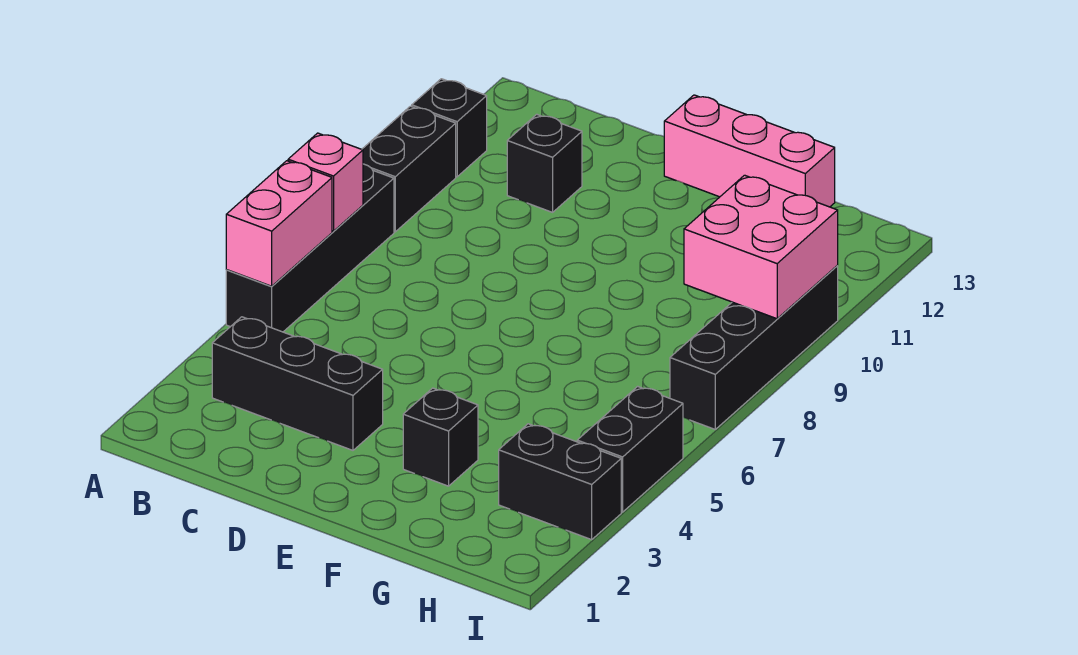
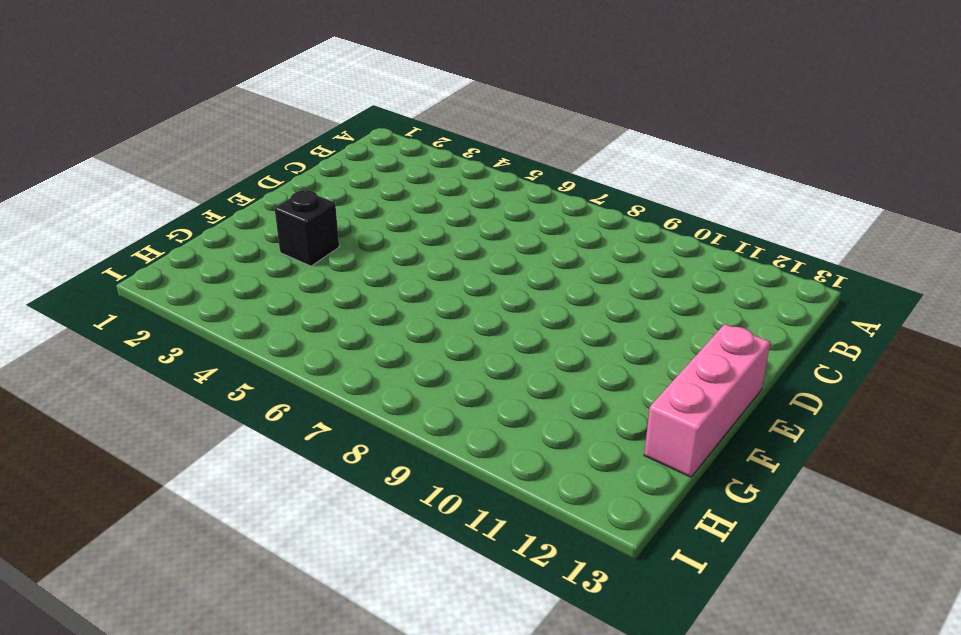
none -> black 1x4 brick [226,164,394,332]
none -> black 1x2 brick [362,106,456,232]
none -> black 1x1 brick [412,79,487,177]

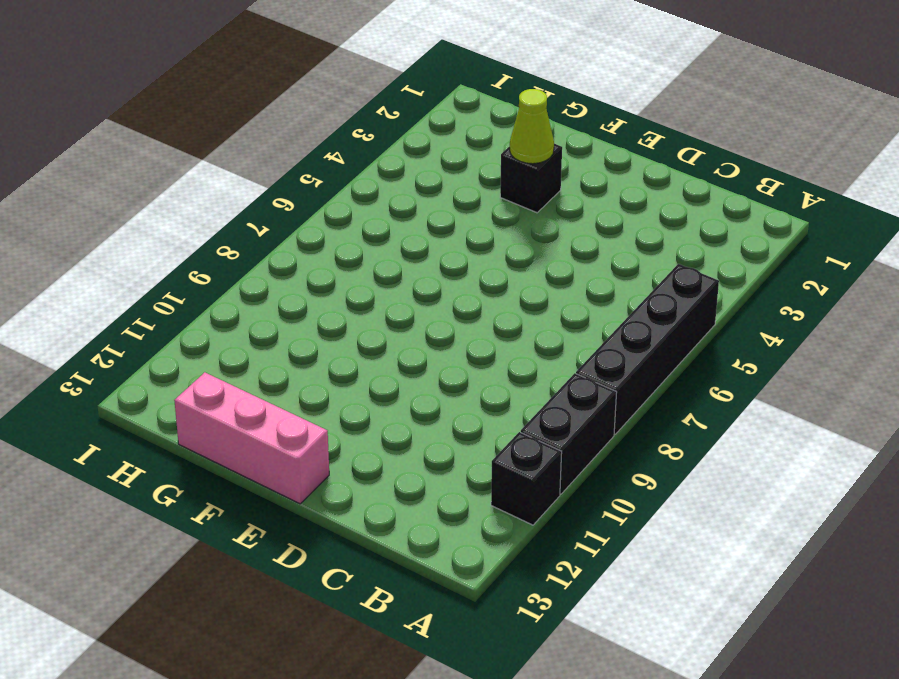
lime 1x1 cone [510,89,554,164] -> none
none -> black 1x3 brick [212,317,383,450]
none -> black 1x1 brick [507,114,582,212]
none -> black 1x2 brick [499,424,621,540]

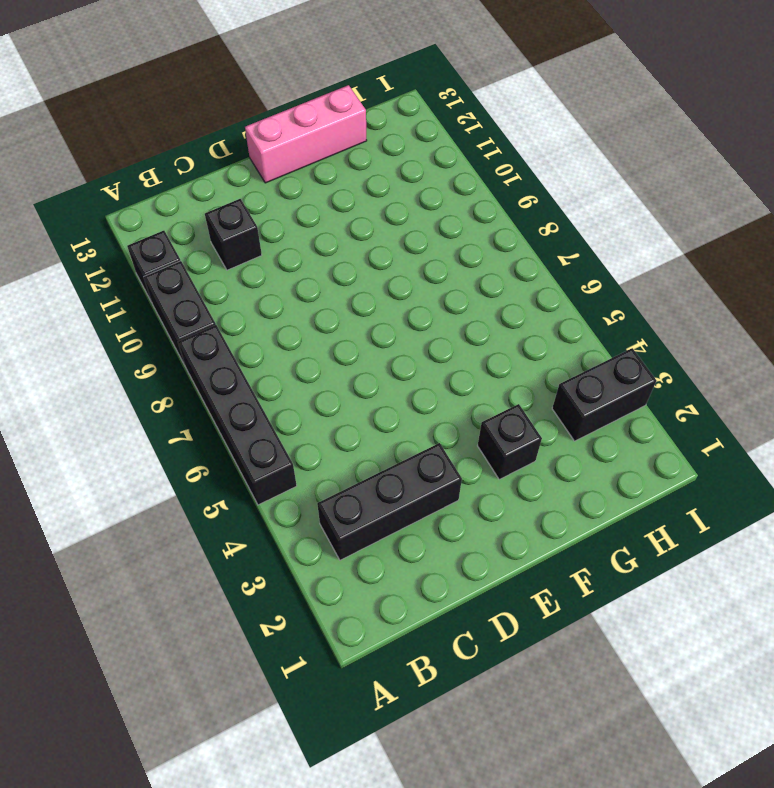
none -> black 1x2 brick [577,386,683,512]
none -> black 1x4 brick [670,266,838,429]
none -> pink 1x2 brick [226,161,332,286]

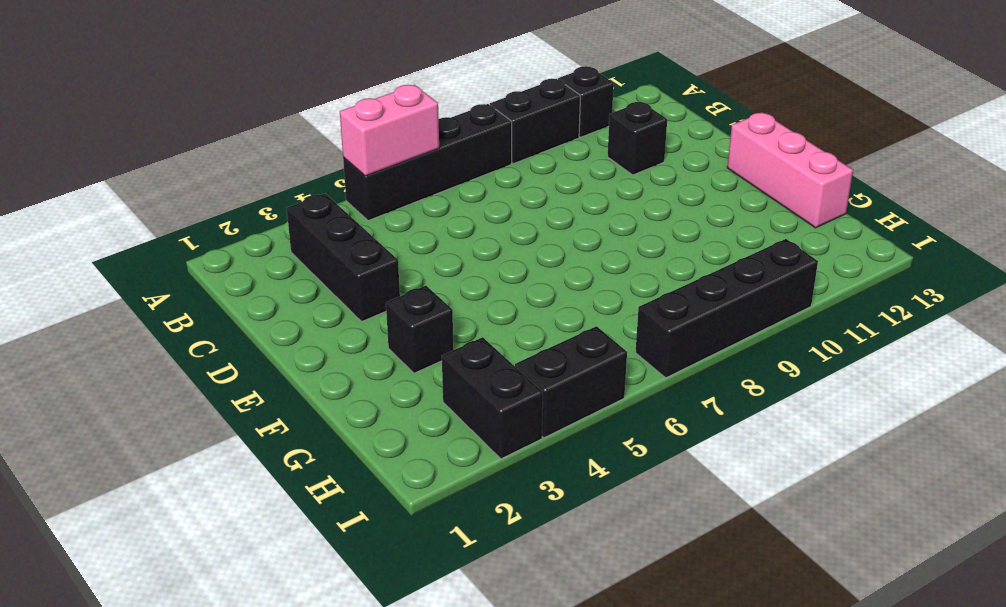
none -> pink 1x1 brick [288,133,363,231]
none -> pink 2x2 brick [684,175,838,319]

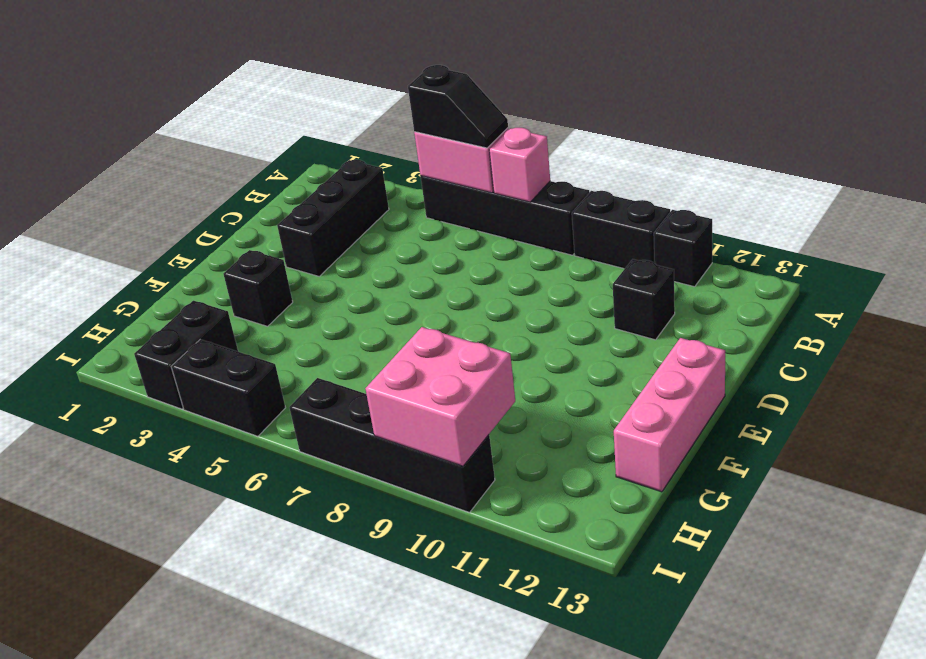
black 1x2 slope [408,65,508,148] -> none

